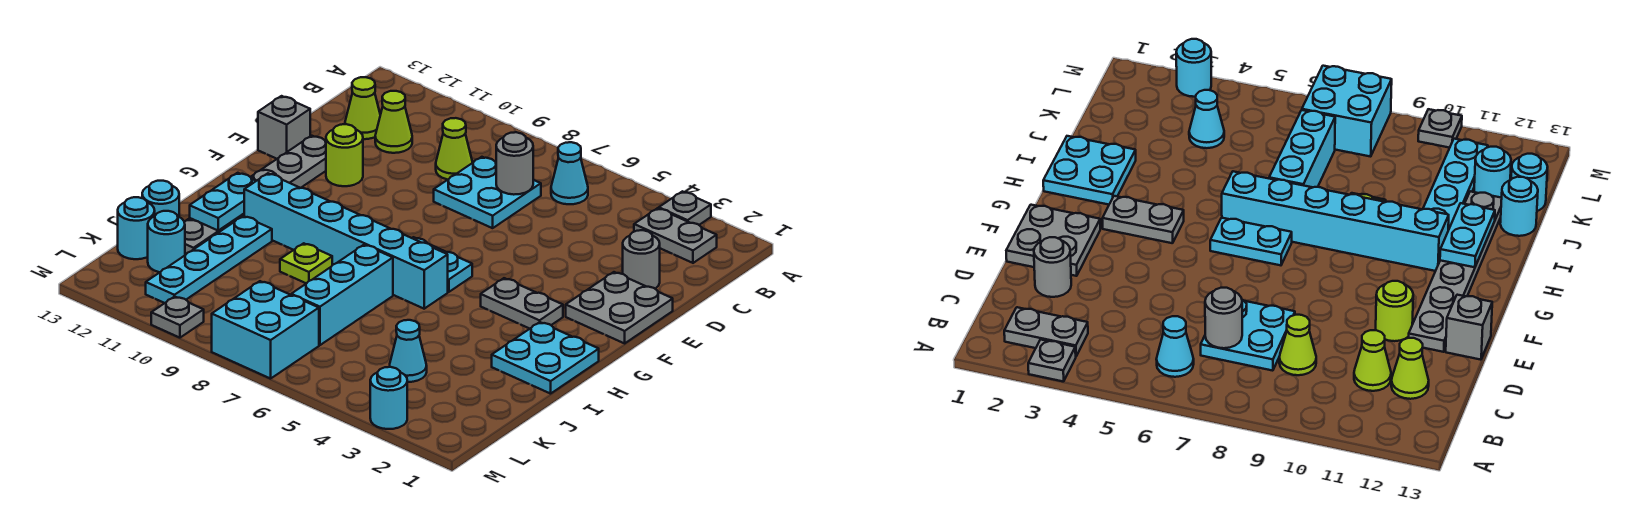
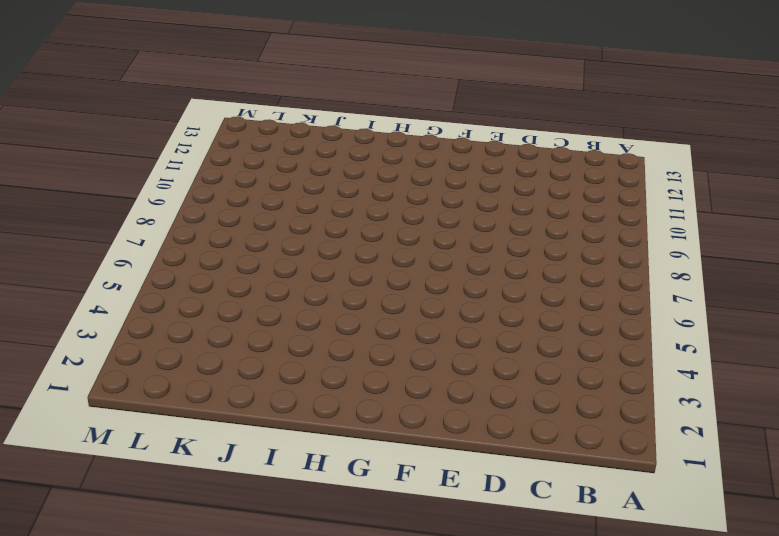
none -> grey 1x1 plate [659,191,711,225]
none -> grey 1x2 plate [634,208,717,263]
none -> cyan 1x1 cone [551,142,588,204]

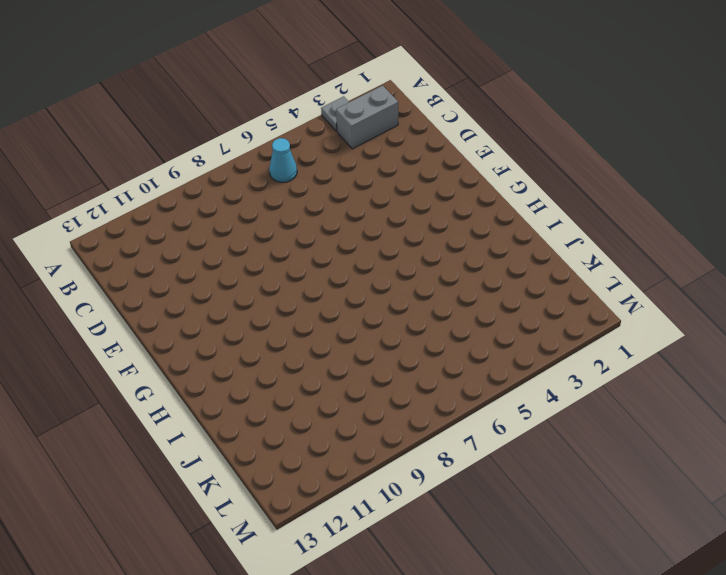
grey 1x2 brick [336,85,398,149] -> grey 1x2 plate [634,208,717,263]
none -> cyan 2x2 plate [434,157,541,228]
none -> lime 1x1 cone [436,118,473,180]
none -> lime 1x1 cone [375,91,412,153]

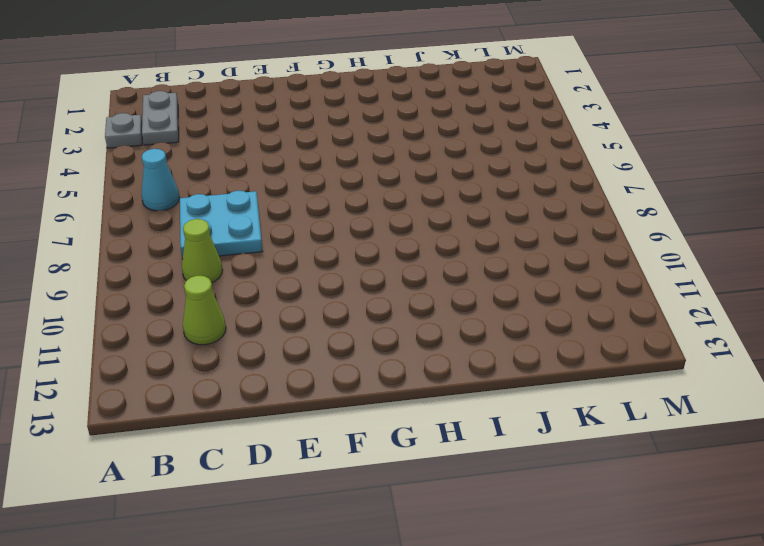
none -> lime 1x1 cone [345,77,380,139]
none -> grey 1x1 round brick [623,230,660,289]
none -> grey 2x2 plate [566,272,673,343]

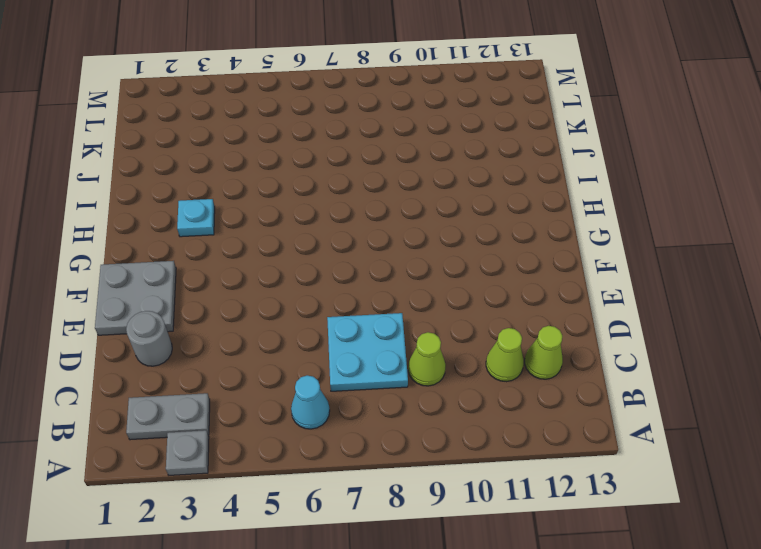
cyan 1x1 plate [177,199,215,237] -> none
none -> lime 1x1 round brick [326,124,363,186]
none -> grey 1x6 plate [184,136,326,255]
none -> grey 1x1 brick [258,96,310,159]

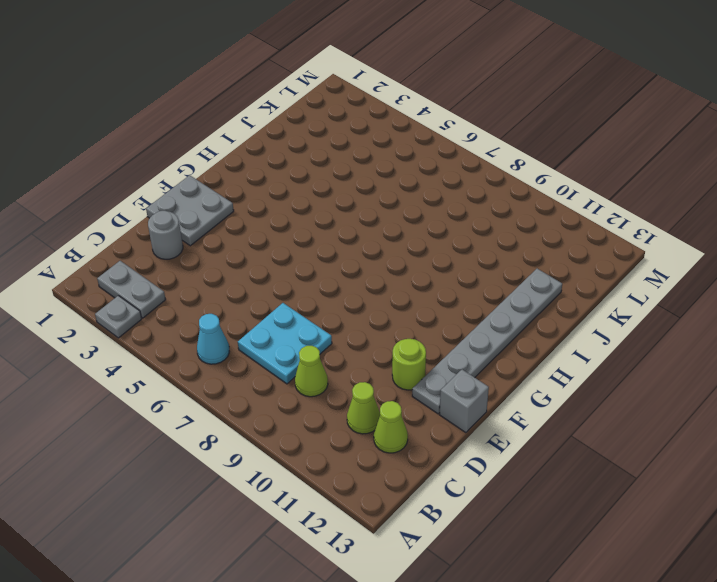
none -> grey 1x2 plate [481,278,563,329]
none -> cyan 1x2 plate [413,237,472,292]
none -> cyan 2x2 plate [492,322,599,394]

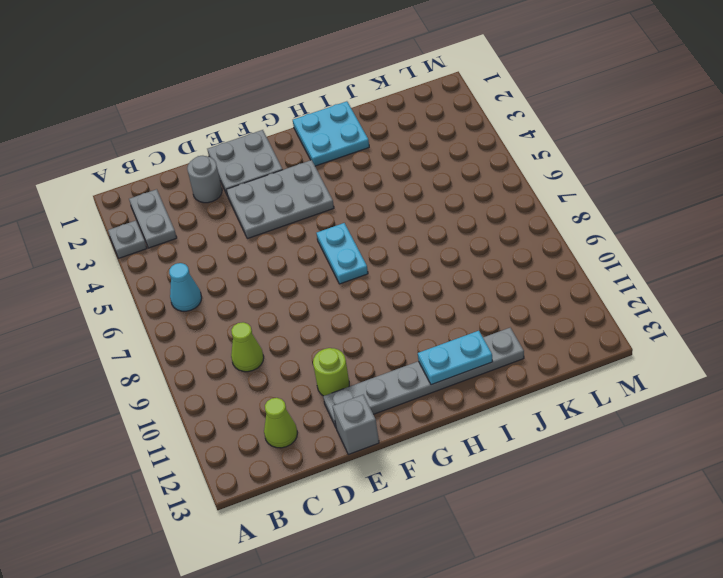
grey 2x3 plate [226,160,334,239] -> grey 1x2 plate [481,278,563,329]
none -> cyan 2x2 plate [434,157,541,228]
none -> lime 1x1 cone [375,91,412,153]
none -> cyan 1x6 brick [244,173,448,309]

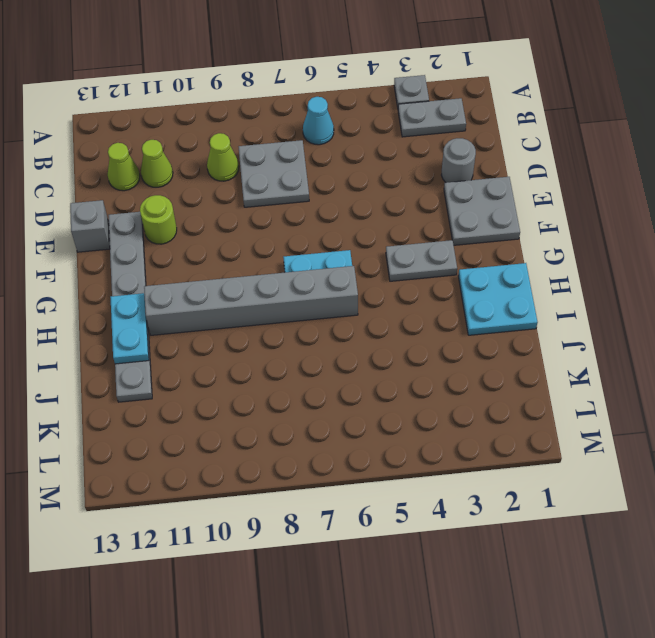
grey 2x2 plate [239,140,309,207] -> cyan 2x2 plate [434,157,541,228]
grey 1x6 brick [144,266,358,335] -> cyan 1x6 brick [244,173,448,309]
none -> cyan 1x3 brick [291,245,393,345]
none -> lime 1x1 plate [280,243,332,283]
none -> cyan 1x4 plate [146,216,272,303]

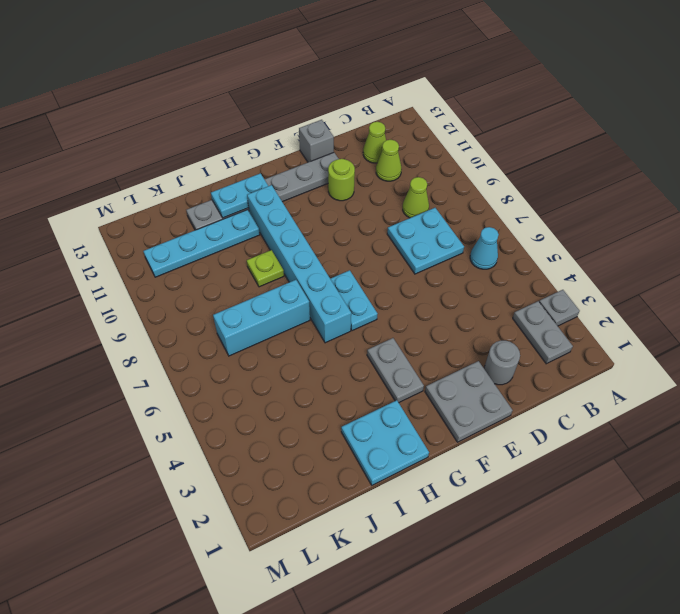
none -> cyan 1x1 round brick [142,181,179,216]
none -> cyan 1x1 cone [390,320,427,382]
none -> cyan 1x1 round brick [148,211,185,272]

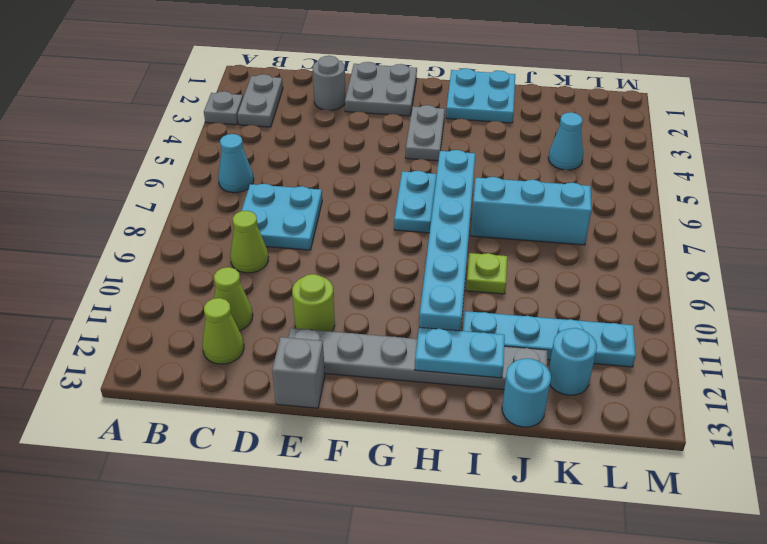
none -> cyan 1x1 round brick [118,197,155,259]
none -> cyan 2x2 brick [212,281,319,379]
none -> cyan 1x1 round brick [370,367,407,429]

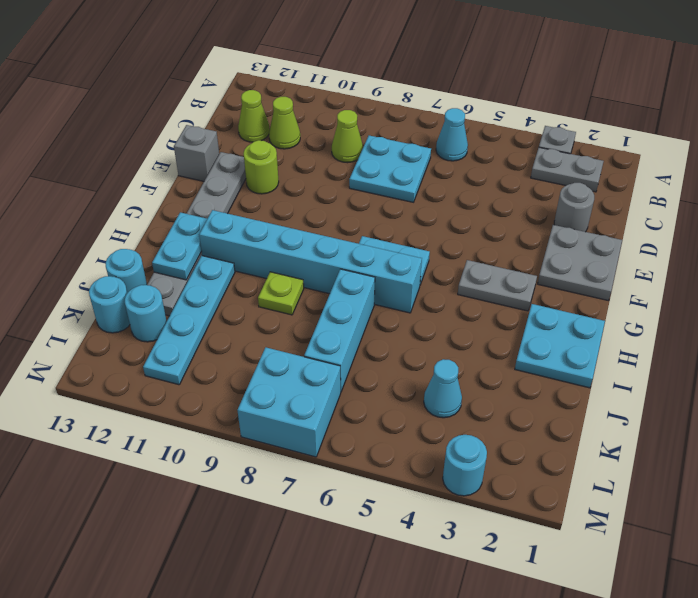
none -> grey 1x1 plate [151,296,204,338]
none -> grey 1x1 round brick [496,132,533,195]

